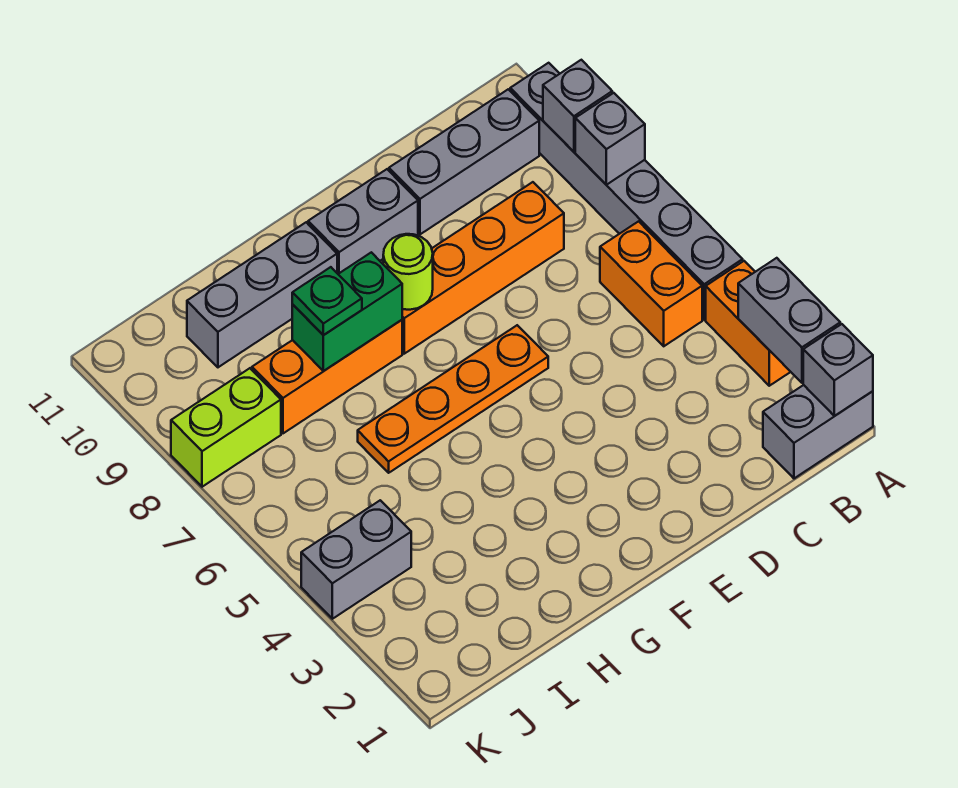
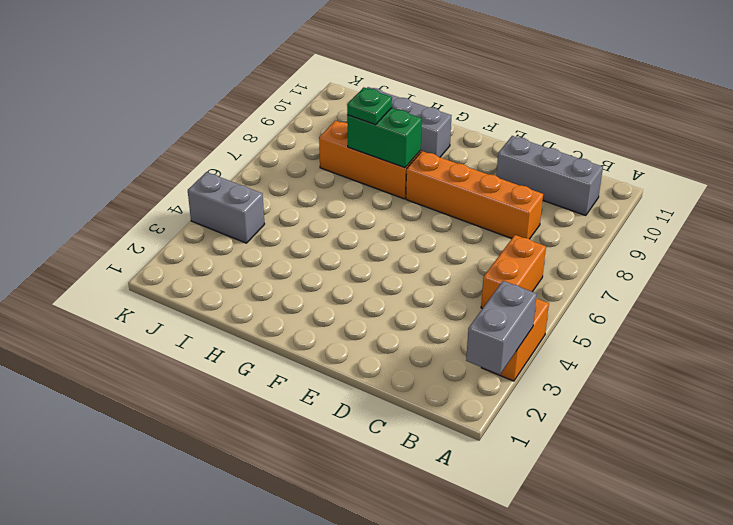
none -> grey 1x2 brick [763,385,873,478]
none -> grey 1x6 brick [510,63,743,320]
none -> orange 1x4 plate [358,325,548,473]

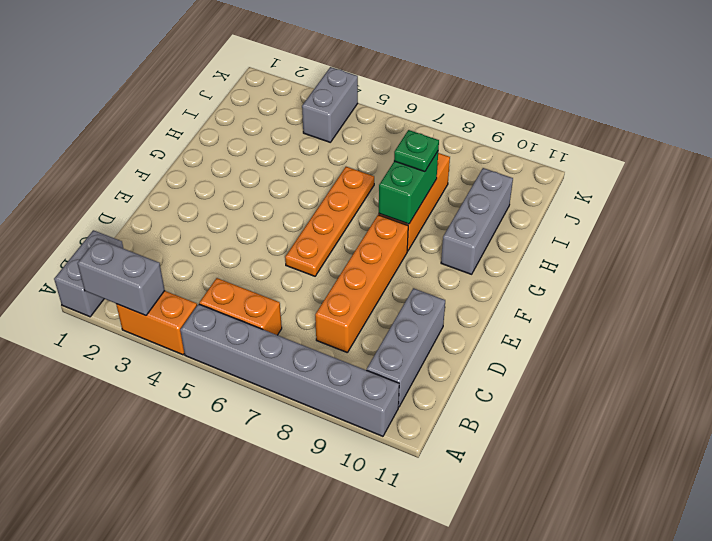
none -> grey 1x2 brick [308,169,418,274]
none -> lime 1x2 brick [171,368,281,487]
none -> grey 1x1 brick [803,324,873,416]

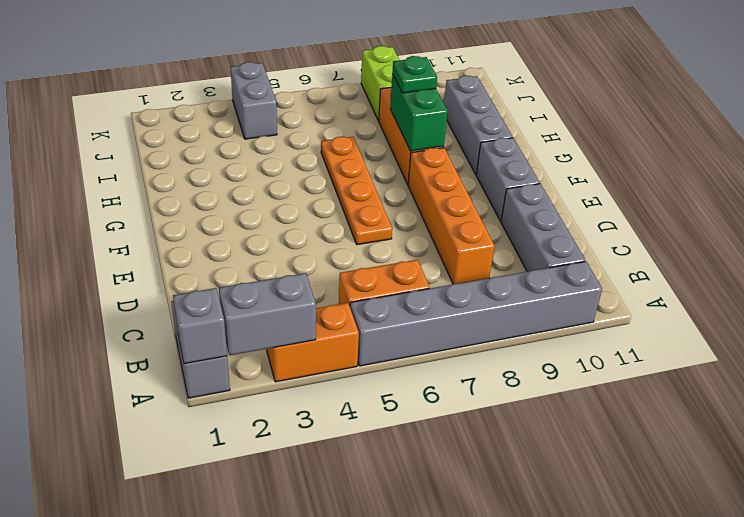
none -> grey 1x1 brick [575,93,645,185]
none -> grey 1x1 brick [543,60,612,152]
none -> lime 1x1 round brick [383,234,433,310]

